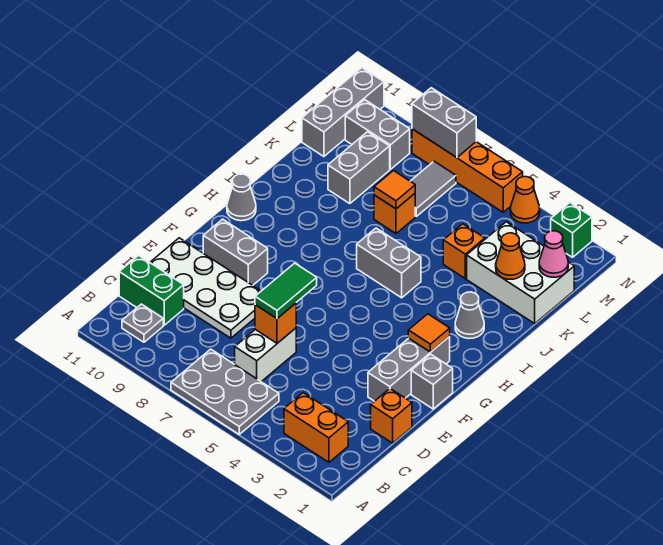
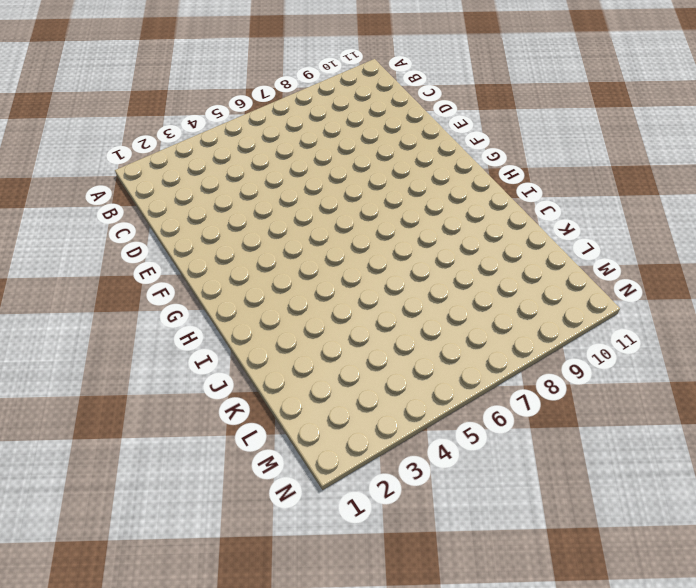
none -> grey 2x3 plate [171,349,279,434]
none -> orange 1x2 brick [284,393,348,462]
none -> grey 1x1 plate [122,304,163,342]
none -> white 1x2 brick [235,328,296,382]

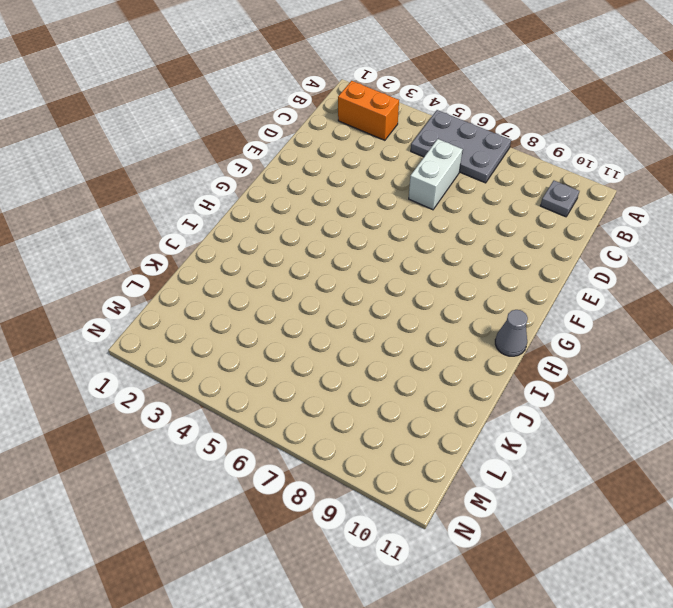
none -> green 1x2 brick [119,256,184,325]
none -> orange 1x1 brick [371,389,412,443]
none -> white 2x4 plate [150,238,261,338]
none -> grey 1x3 brick [368,337,450,401]

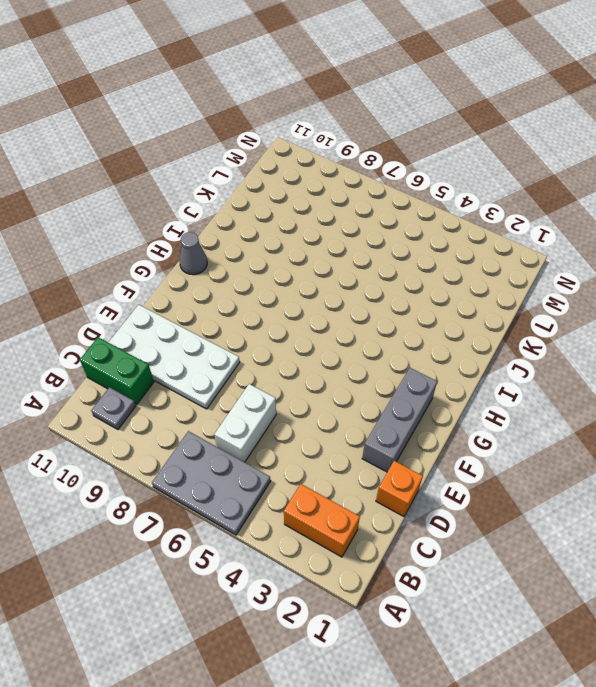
none -> grey 1x1 brick [411,354,453,409]
none -> grey 1x2 brick [203,219,268,285]
none -> grey 1x1 cone [455,292,484,339]
none -> grey 1x2 brick [357,228,421,298]

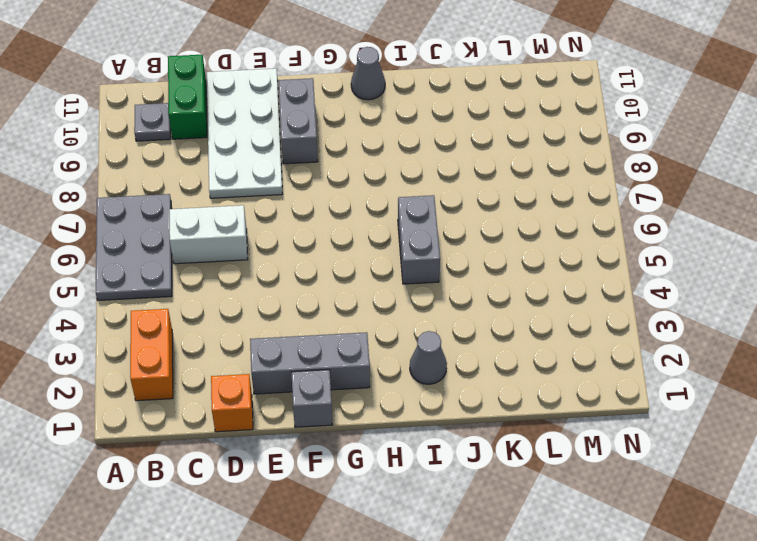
none -> white 2x3 brick [467,222,574,324]
none -> orange 1x1 brick [443,224,485,279]
none -> orange 1x1 brick [374,194,415,234]
none -> grey 1x2 brick [328,132,390,204]

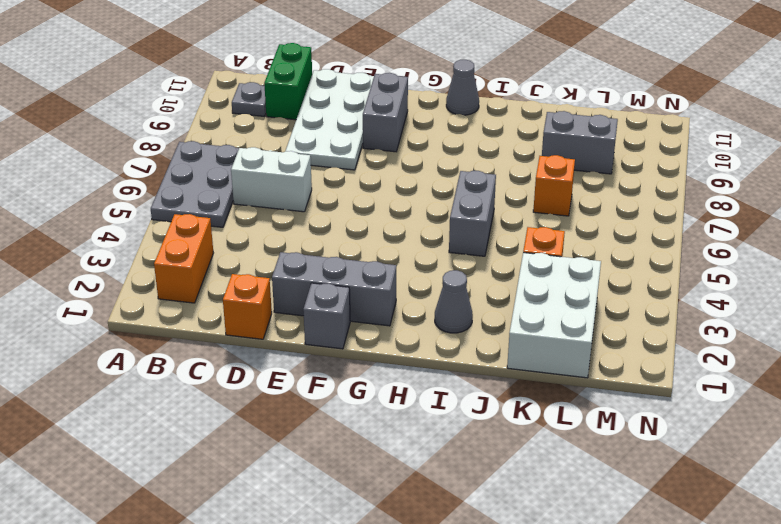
none -> grey 1x2 tile [411,161,456,216]
none -> grey 1x3 brick [302,68,384,156]
none -> grey 1x2 brick [345,100,410,169]
none -> green 1x1 brick [551,203,592,257]

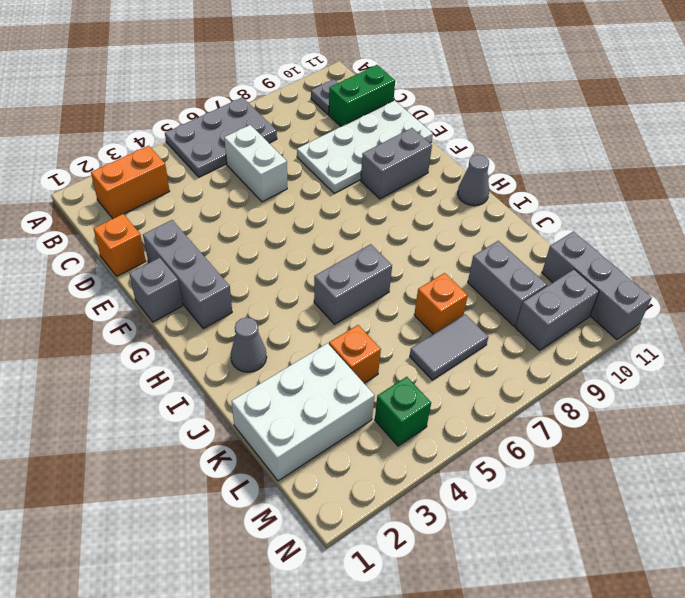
grey 1x2 tile [410,314,488,380] -> grey 1x2 tile turned to [411,161,456,216]
green 1x1 brick [375,377,431,446] -> green 1x1 brick moved to [551,203,592,257]
none -> orange 1x1 cone [510,177,540,223]
none -> orange 1x4 brick [412,129,523,212]
none -> orange 1x1 brick [255,303,296,343]
none -> orange 1x1 tile [408,314,450,352]

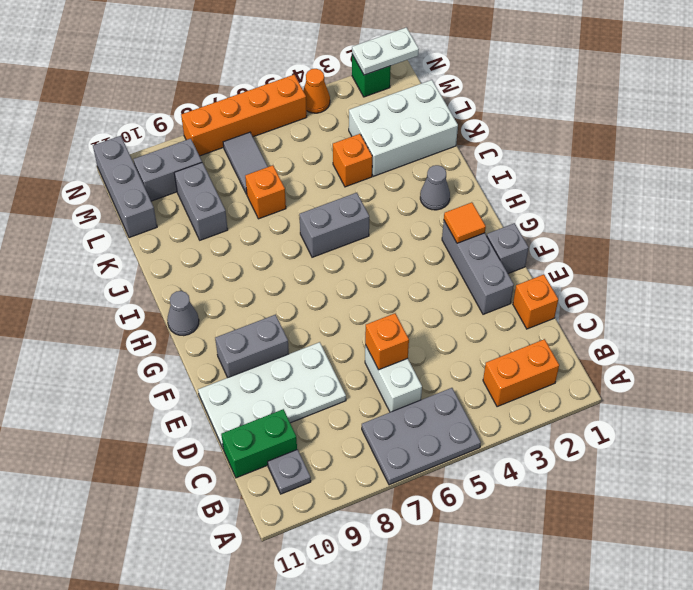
white 1x2 plate [352,27,419,75] -> none
none -> orange 1x1 cone [496,233,525,279]
none -> orange 1x1 tile [374,171,415,209]
none -> pink 1x1 cone [539,231,568,277]
none -> grey 1x2 brick [412,88,476,158]

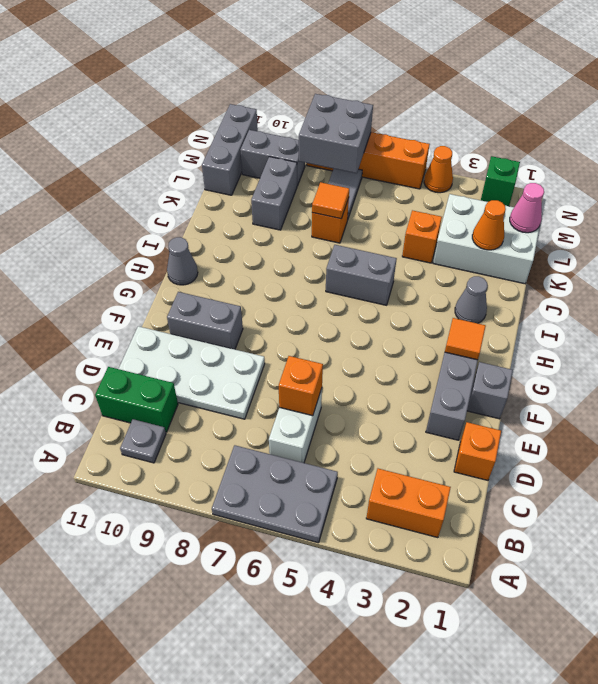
grey 2x2 brick [299,94,373,173] -> grey 1x2 brick [412,88,476,158]
none -> green 1x2 tile [255,263,317,318]

